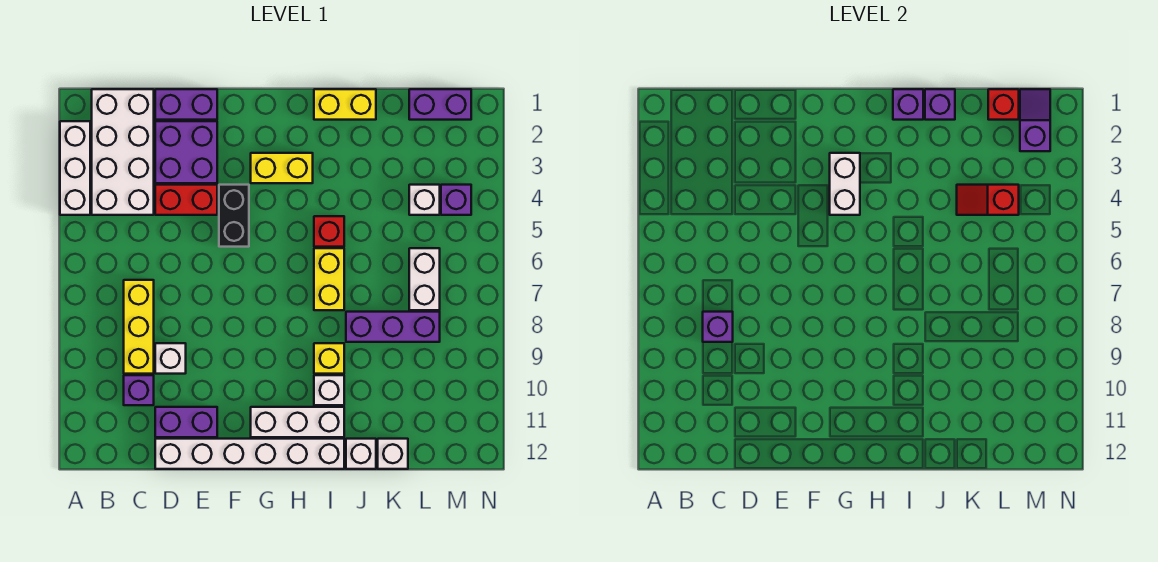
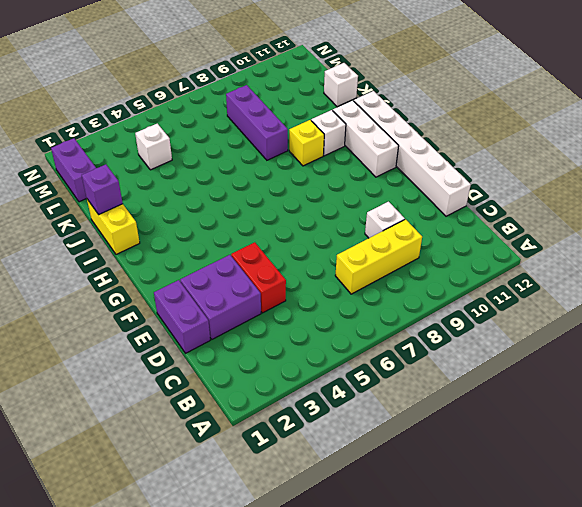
none -> white 1x3 brick [60,121,90,215]
none -> white 2x4 brick [92,89,154,215]
none -> purple 1x1 brick [124,375,154,405]
none -> purple 1x2 brick [155,407,217,437]

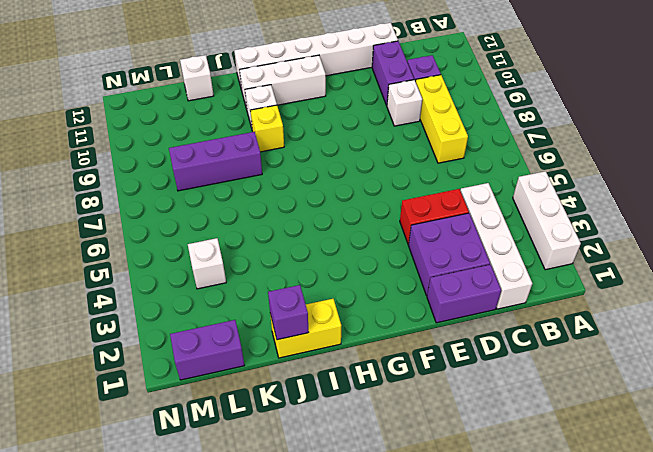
white 1x4 brick [460,183,532,309] -> white 2x4 brick [92,89,154,215]
purple 1x2 brick [372,41,414,106] -> purple 1x2 brick turned to [155,407,217,437]
none -> black 1x2 brick [219,185,249,247]
none -> yellow 1x2 brick [251,153,313,183]
none -> red 1x1 brick [314,216,344,247]
none -> yellow 1x2 brick [314,248,344,310]

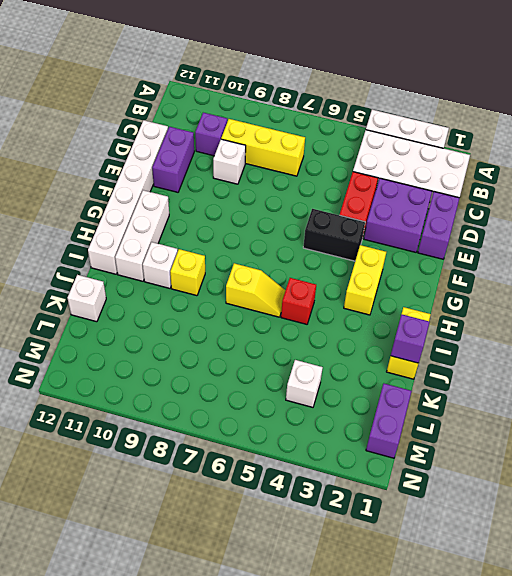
yellow 1x2 slope [226,263,286,317] -> yellow 1x2 brick [314,248,344,310]
none -> purple 1x3 brick [346,312,440,342]
none -> white 1x1 brick [346,439,376,469]
none -> white 1x2 brick [409,248,440,310]
none -> purple 1x1 brick [441,185,471,215]

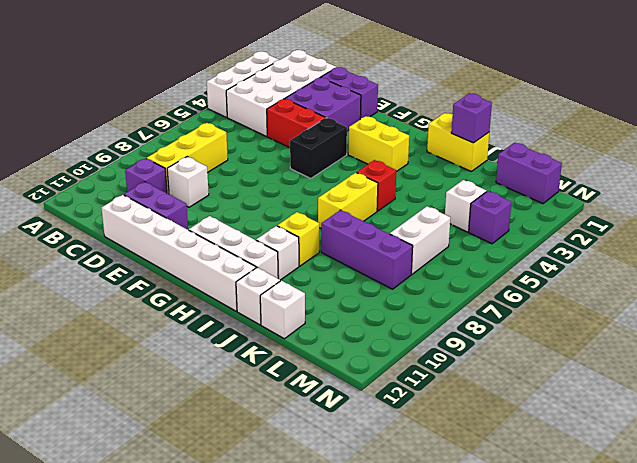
none -> purple 1x1 brick [703,312,733,342]
none -> white 1x2 brick [830,153,860,215]
none -> purple 1x1 brick [893,89,923,120]
none -> red 1x2 slope [957,185,1019,215]

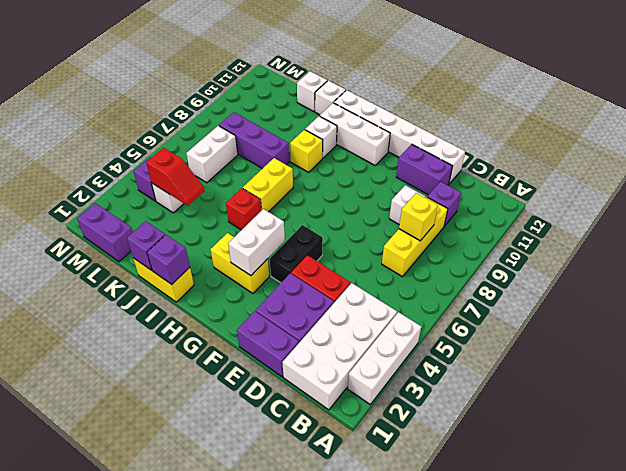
yellow 1x1 brick [399,193,438,241] -> purple 1x1 brick [703,312,733,342]
none -> red 1x1 brick [988,89,1019,120]
none -> purple 1x2 slope [1020,89,1050,151]

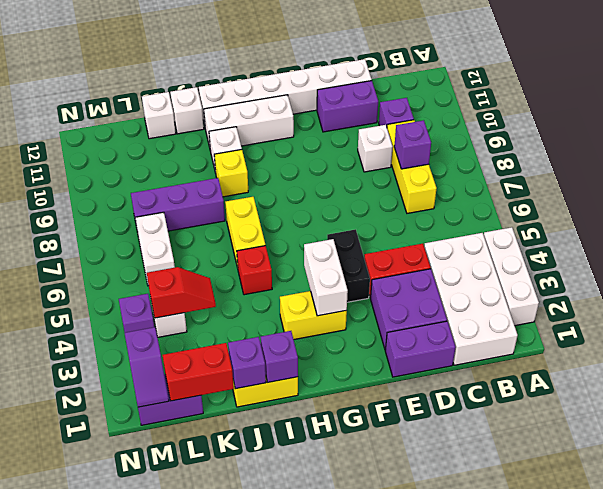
red 1x2 brick [163,343,234,401] -> red 1x1 brick [988,89,1019,120]

